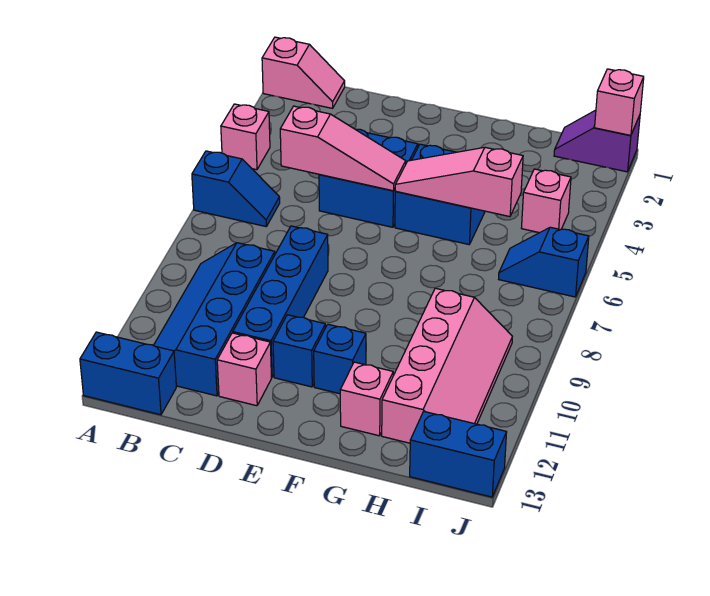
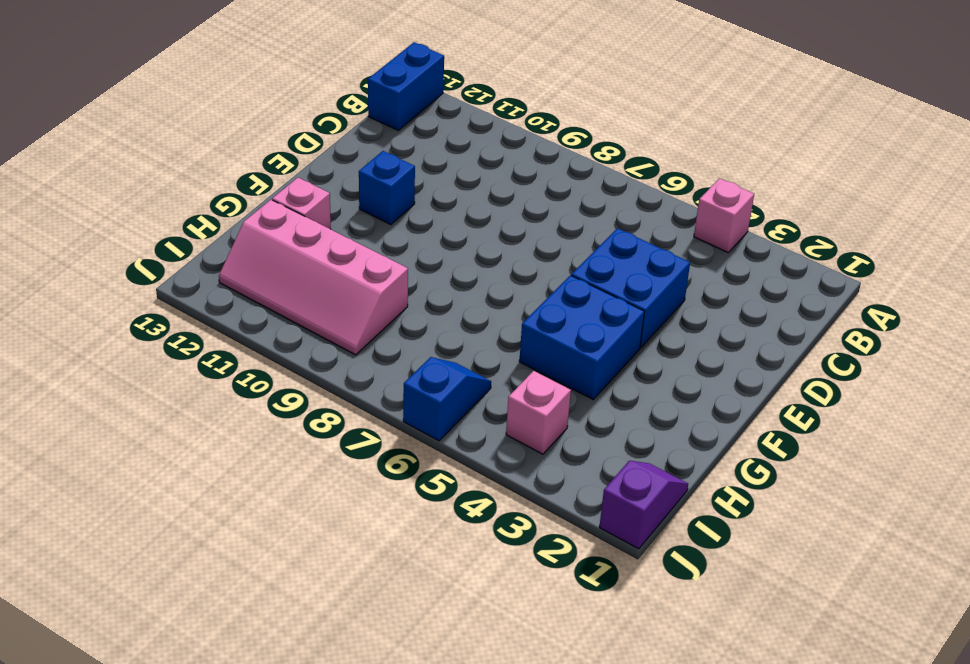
none -> pink 1x2 slope [262,37,345,108]
none -> blue 1x2 slope [192,151,280,227]
none -> blue 2x4 slope [154,243,275,396]

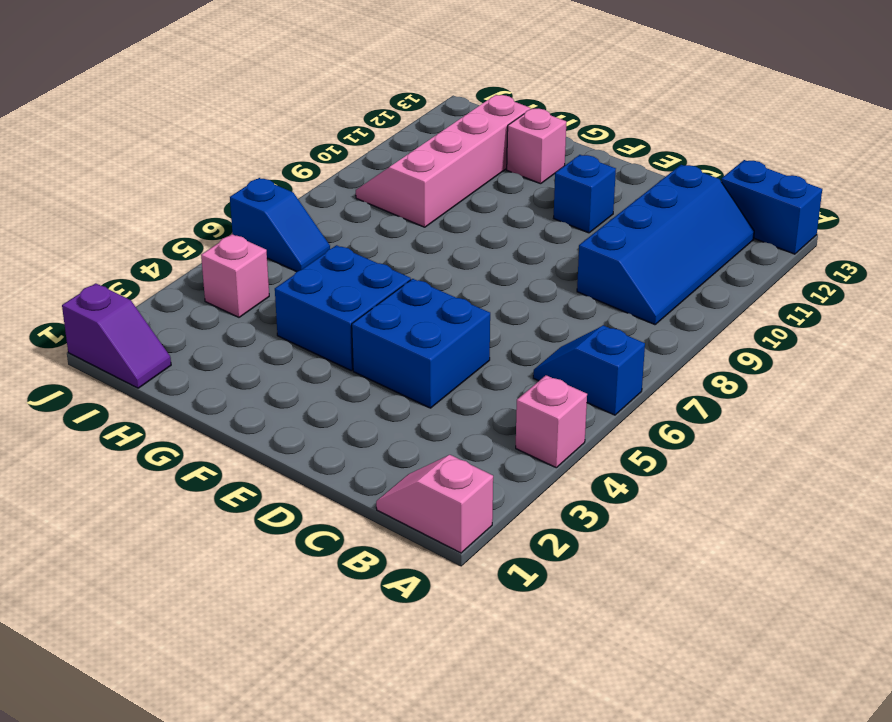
none -> blue 1x4 brick [233,226,328,377]
none -> pink 1x1 brick [217,333,272,406]
none -> blue 1x1 brick [314,324,366,394]

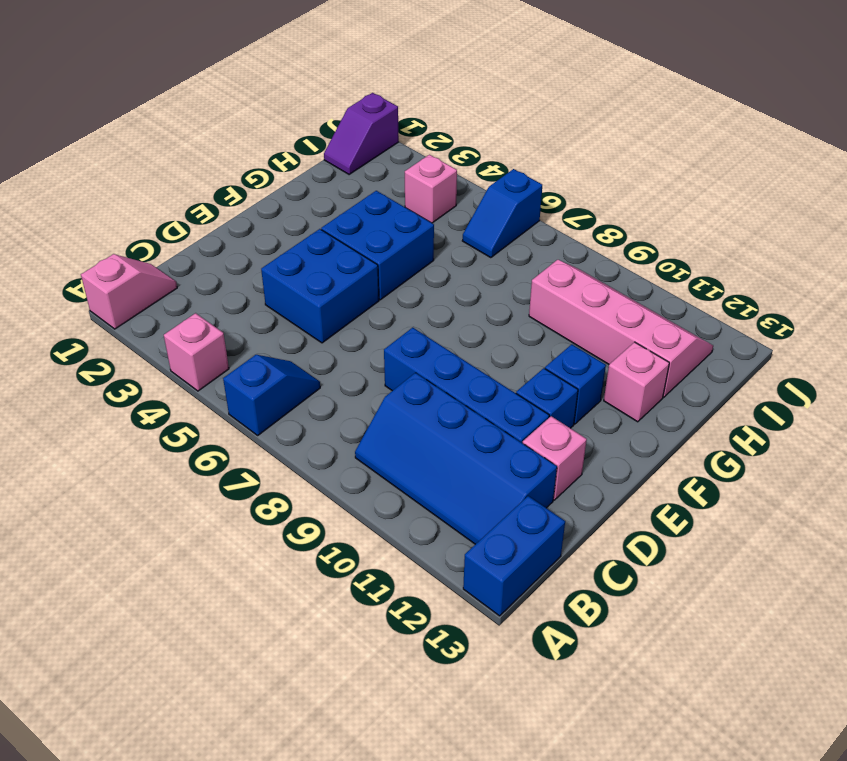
none -> blue 1x2 brick [410,412,507,497]
none -> pink 1x3 slope [280,106,406,191]
none -> pink 1x3 slope [395,147,523,217]

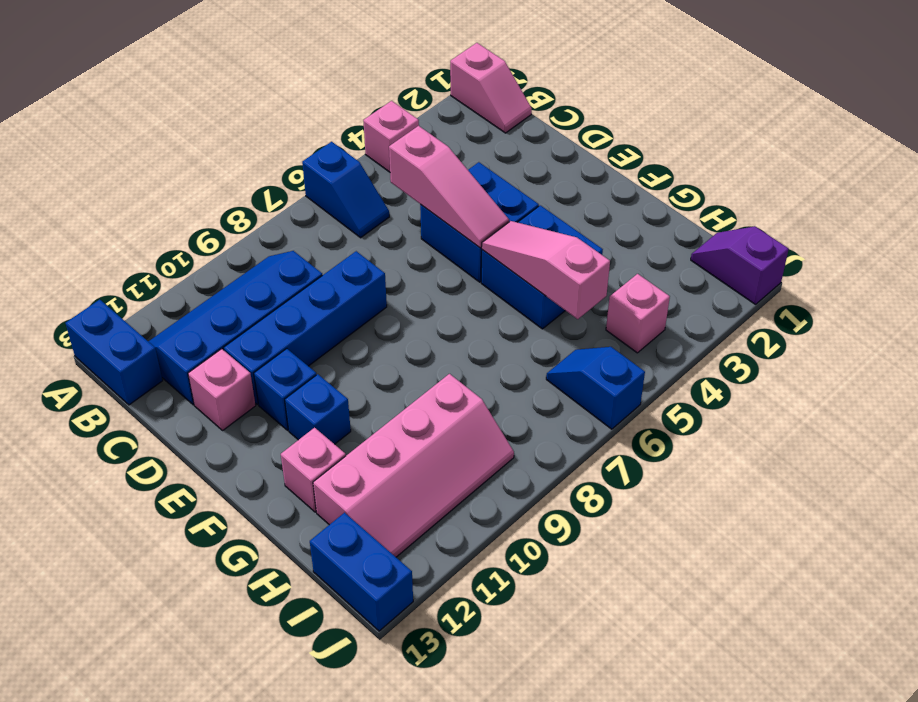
none -> pink 1x1 brick [595,69,644,136]

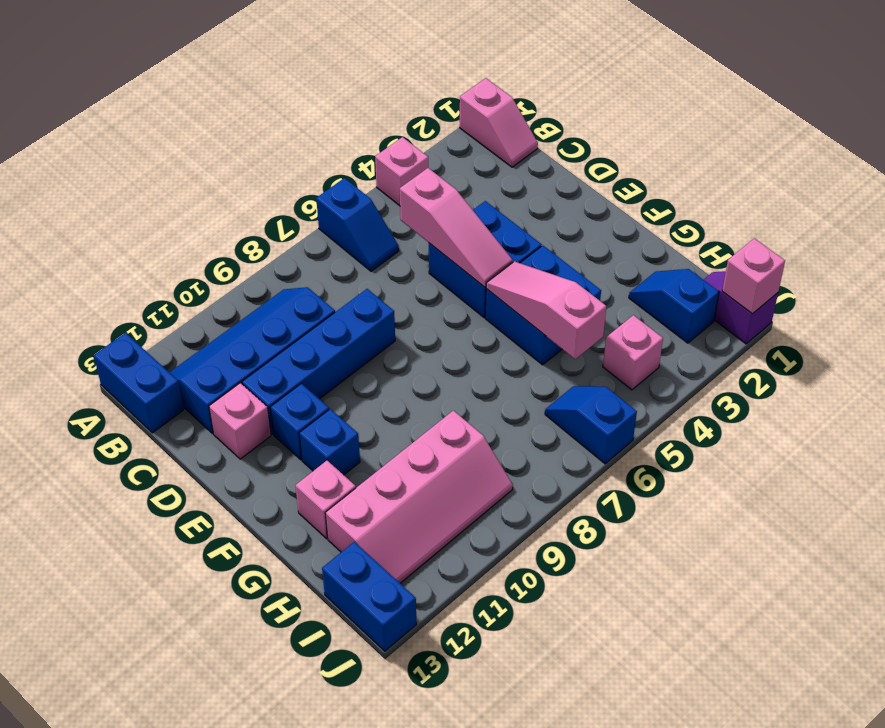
blue 1x2 slope [629,269,719,343] -> none

